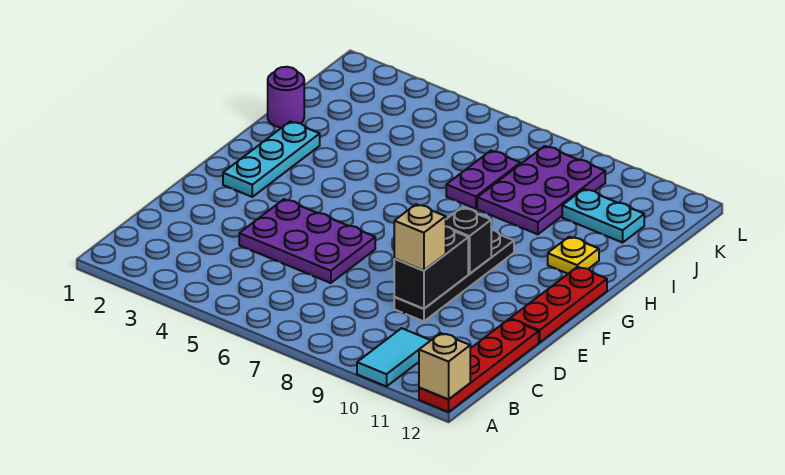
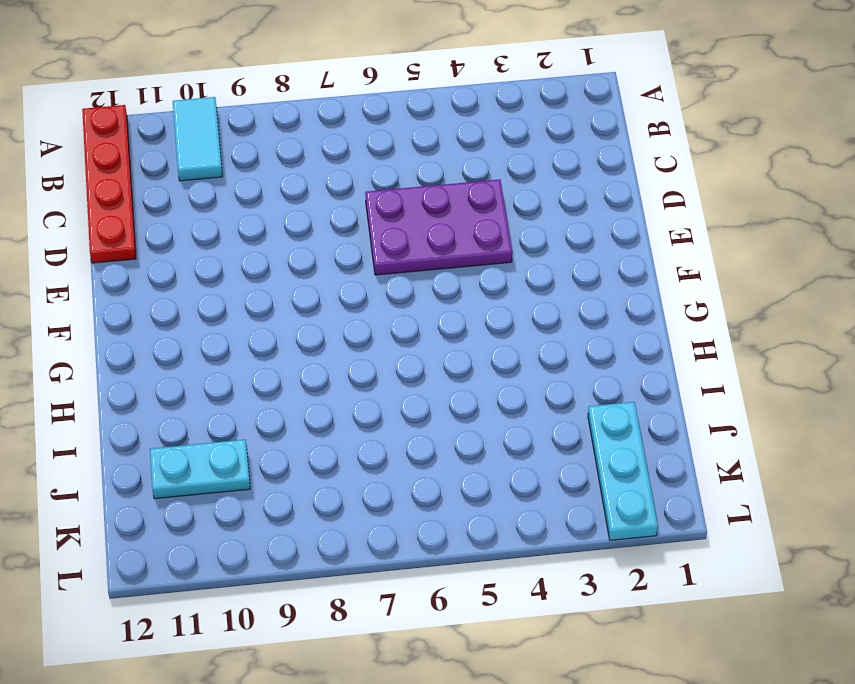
cyan 1x3 plate [588,402,658,540] -> cyan 1x3 plate moved to [223,121,320,197]
none -> black 1x4 plate [394,230,514,321]
none -> red 1x3 plate [510,267,607,342]
none -> yellow 1x1 plate [548,237,599,274]

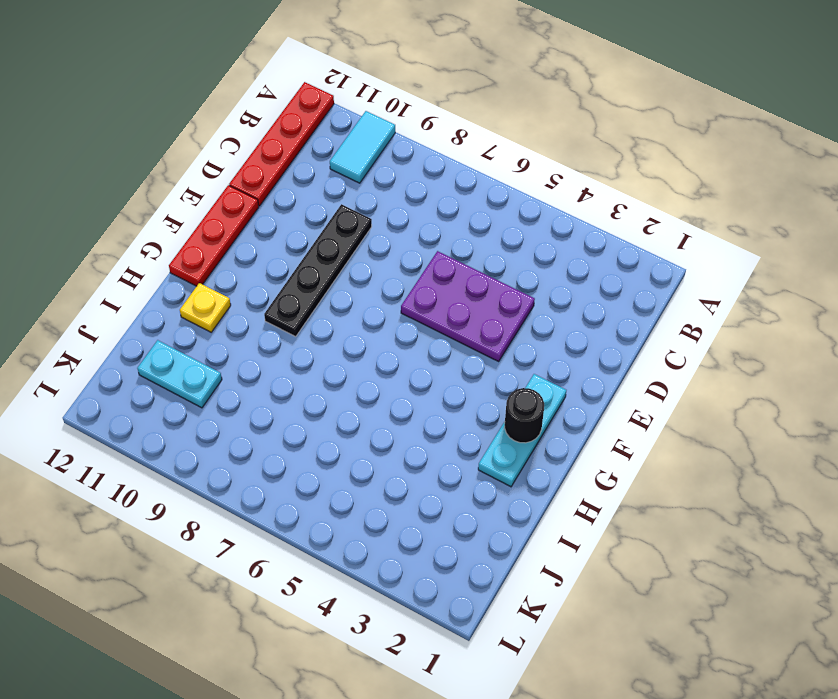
black 1x1 round brick [505,388,544,443] -> none
none -> purple 1x1 round brick [268,67,304,128]
none -> purple 1x2 plate [446,151,520,209]
none -> purple 2x3 plate [477,146,605,234]

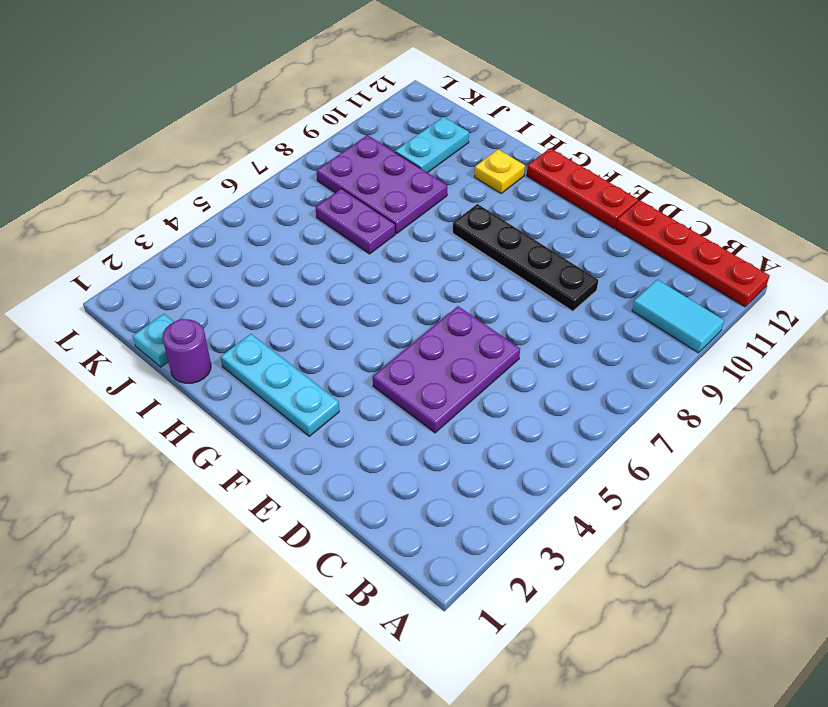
cyan 1x1 plate [133,314,174,367] -> none
none -> tan 1x1 brick [419,333,470,399]
none -> black 1x2 brick [394,227,468,309]
none -> black 1x1 brick [446,208,491,274]

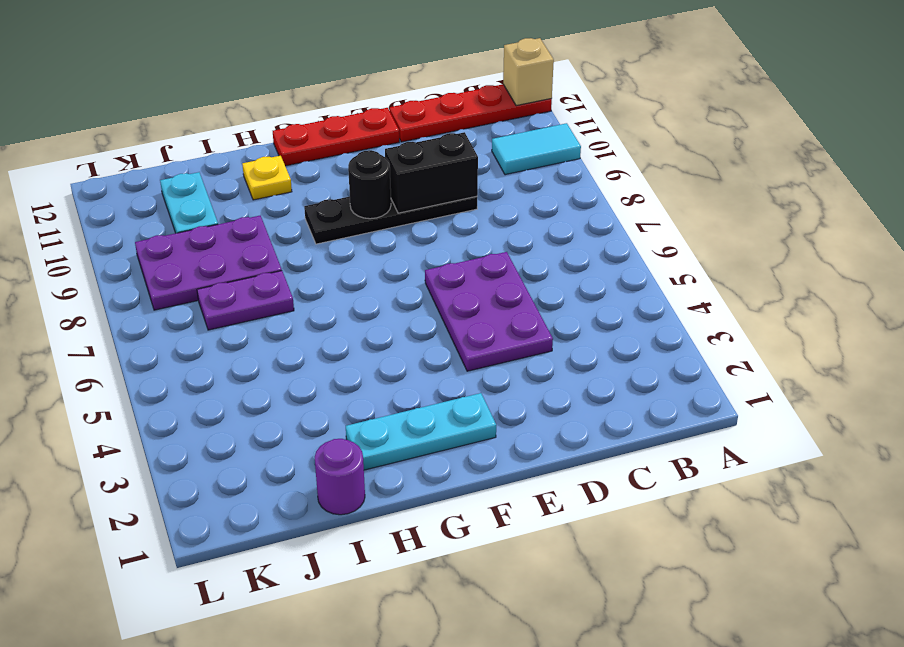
black 1x1 round brick [348,150,391,219] -> black 1x1 brick [446,208,491,274]
none -> tan 1x1 brick [394,204,446,270]

